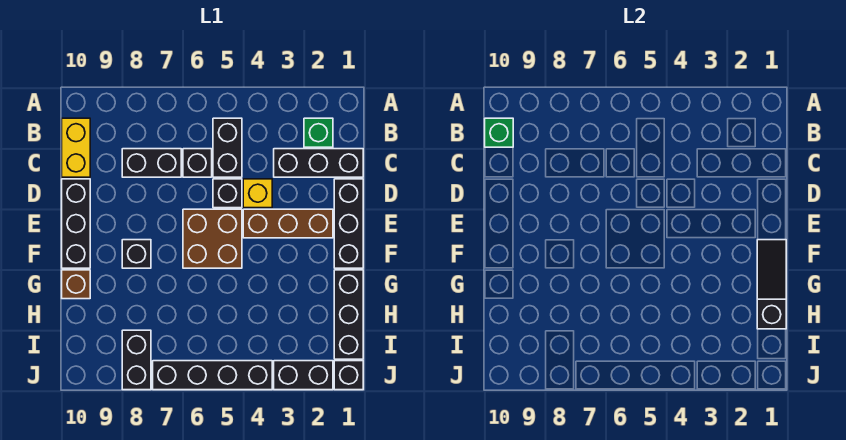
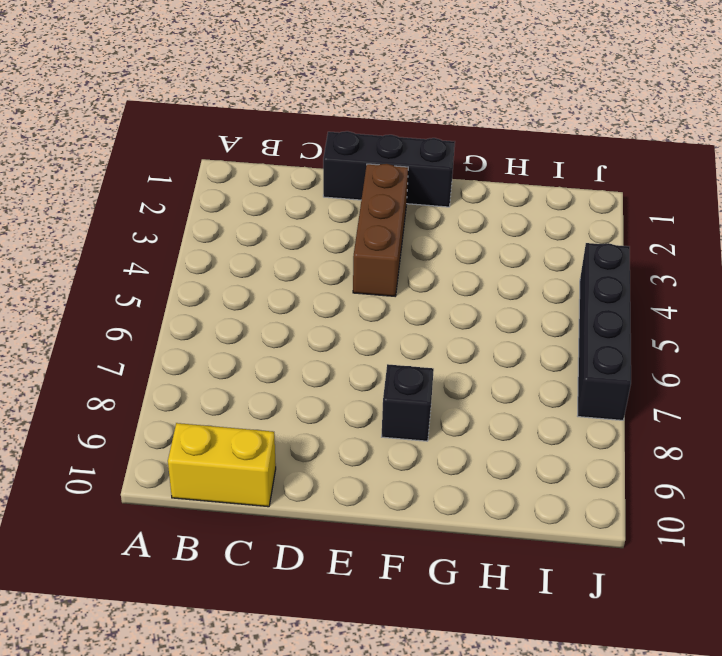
none -> green 1x1 brick [304,118,333,147]
none -> black 1x2 brick [213,118,242,177]
none -> black 1x3 brick [274,149,363,177]

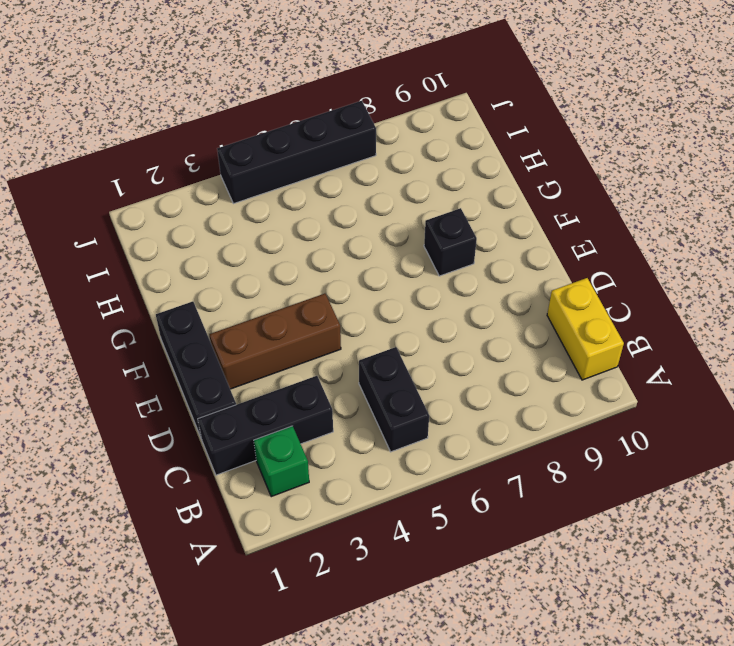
none -> black 1x1 brick [183,149,212,177]
none -> black 1x2 brick [122,149,181,177]
none -> yellow 1x1 brick [243,179,272,208]

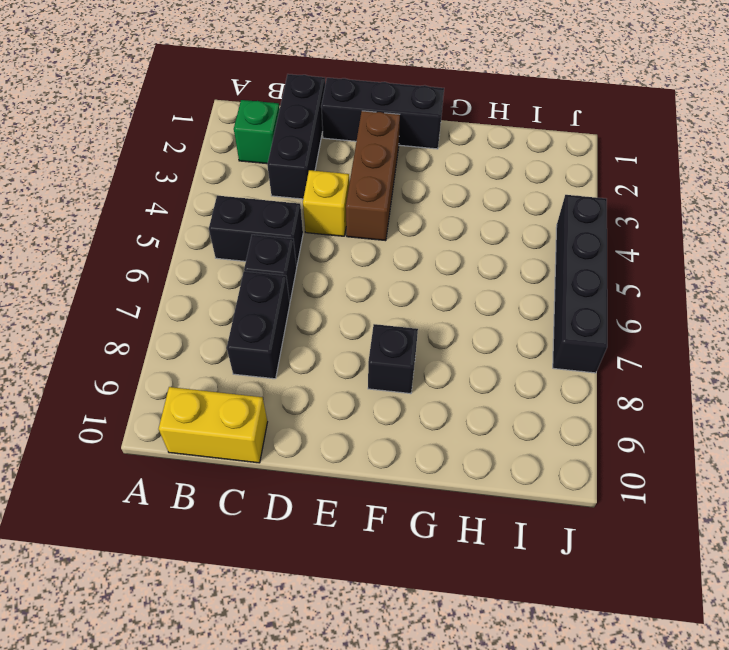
none -> black 1x1 brick [213,179,242,208]
none -> black 1x3 brick [62,179,90,268]
none -> brown 2x2 brick [183,209,242,268]

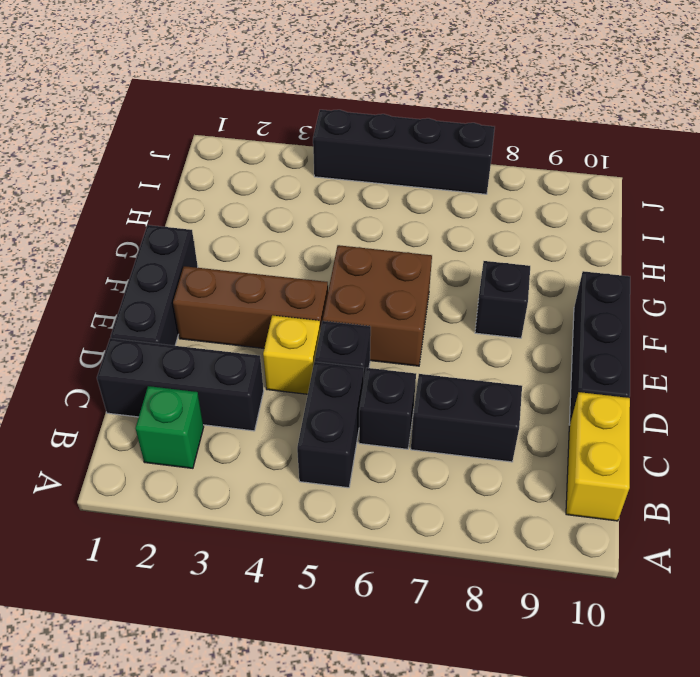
none -> black 1x3 brick [334,270,363,359]
none -> brown 1x1 brick [62,270,90,299]
none -> black 1x2 brick [122,330,151,390]

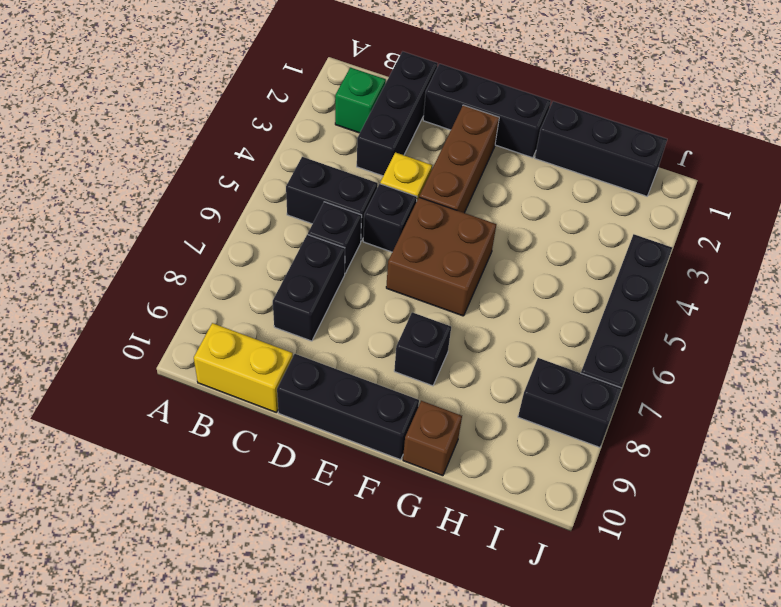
none -> black 1x1 brick [334,361,363,390]
none -> black 1x2 brick [274,361,333,390]
none -> green 1x1 brick [485,118,513,147]

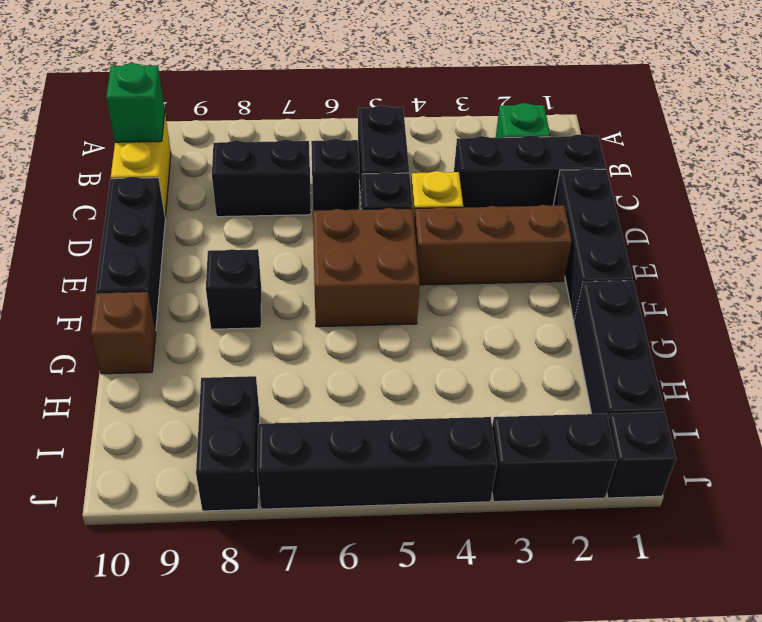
none -> black 1x3 slope [757,240,786,329]

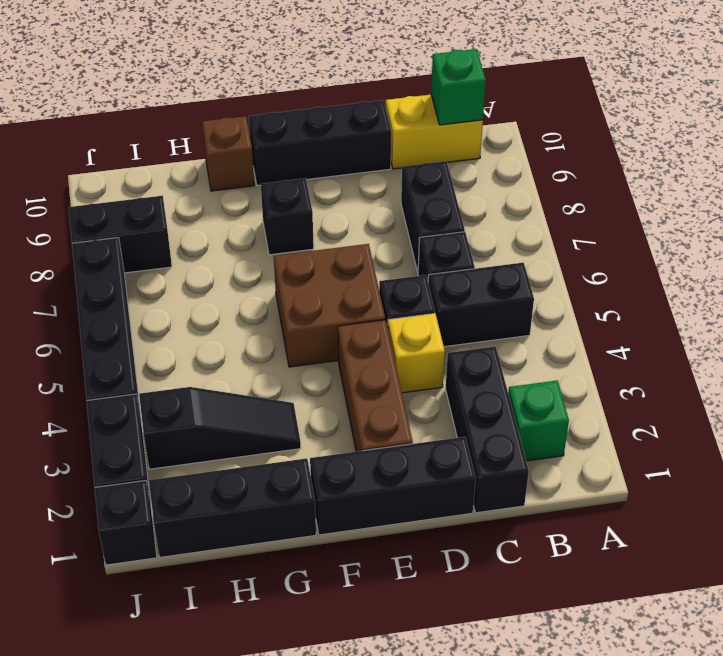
black 1x3 slope [139,387,301,469] -> black 1x3 slope moved to [757,240,786,329]

